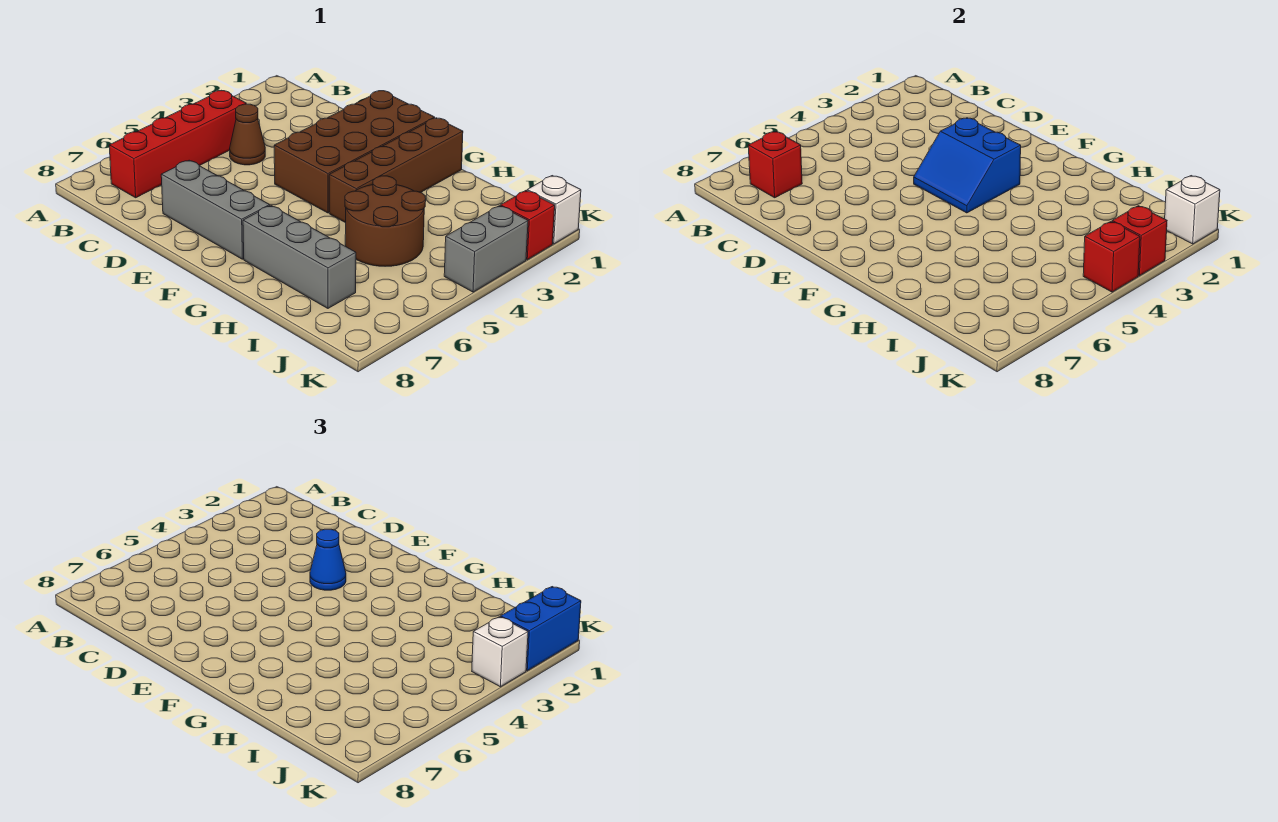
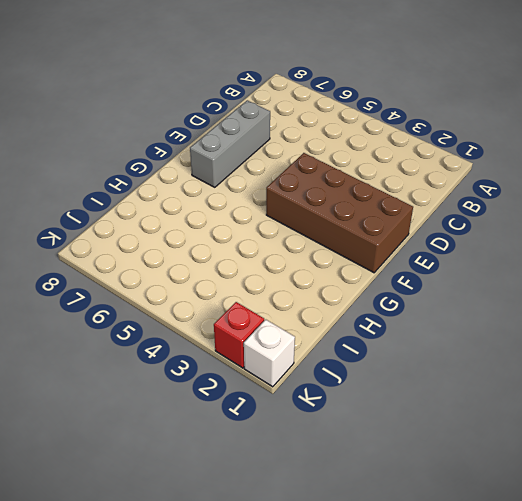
none -> red 1x4 brick [109,91,246,198]
none -> brown 1x1 cone [230,104,265,165]
none -> brown 1x4 brick [329,118,463,223]

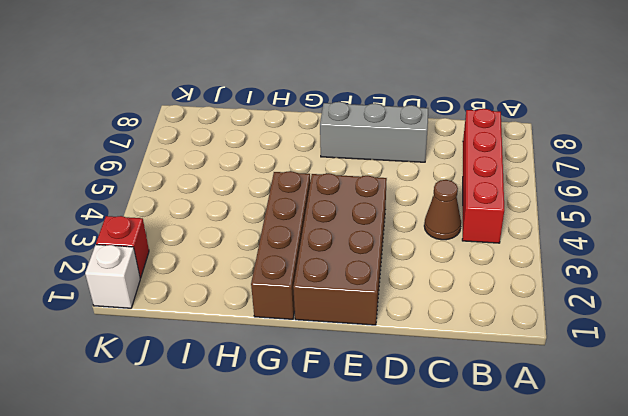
none -> grey 1x3 brick [243,206,356,308]
none -> brown 2x2 round brick [345,176,426,266]
none -> grey 1x2 brick [444,206,528,292]

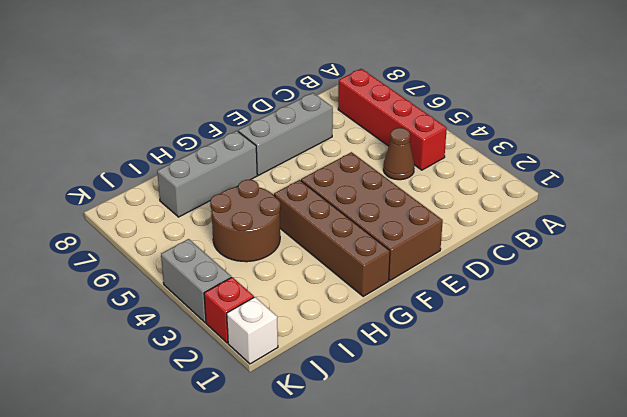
none -> red 1x1 brick [748,132,802,198]
none -> blue 2x2 slope [914,118,1021,213]
none -> white 1x1 brick [1165,176,1220,244]

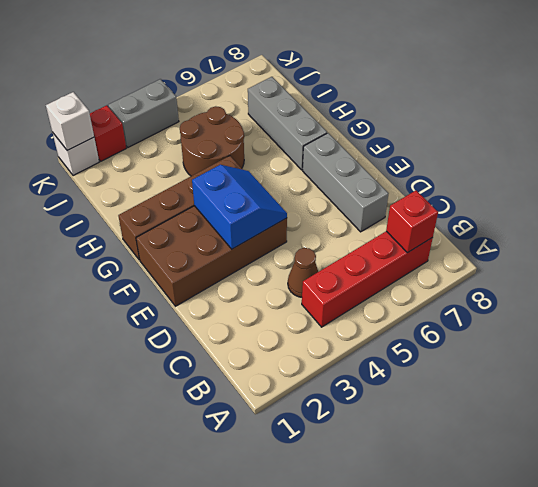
none -> red 1x1 brick [1112,206,1167,276]
none -> red 1x1 brick [1083,221,1140,292]
none -> blue 1x1 cone [310,529,346,590]

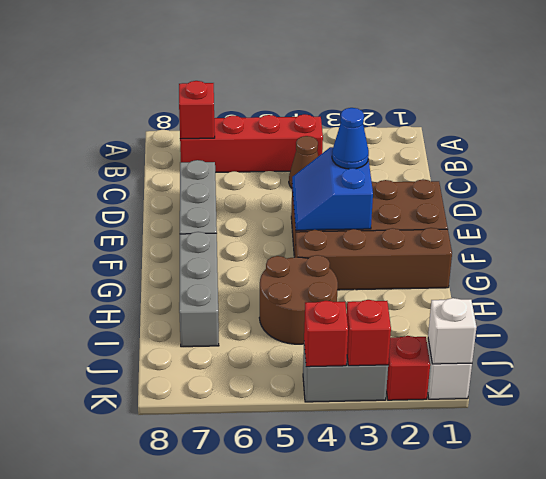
none -> blue 1x2 brick [500,587,581,671]
none -> white 1x1 brick [472,617,528,687]

